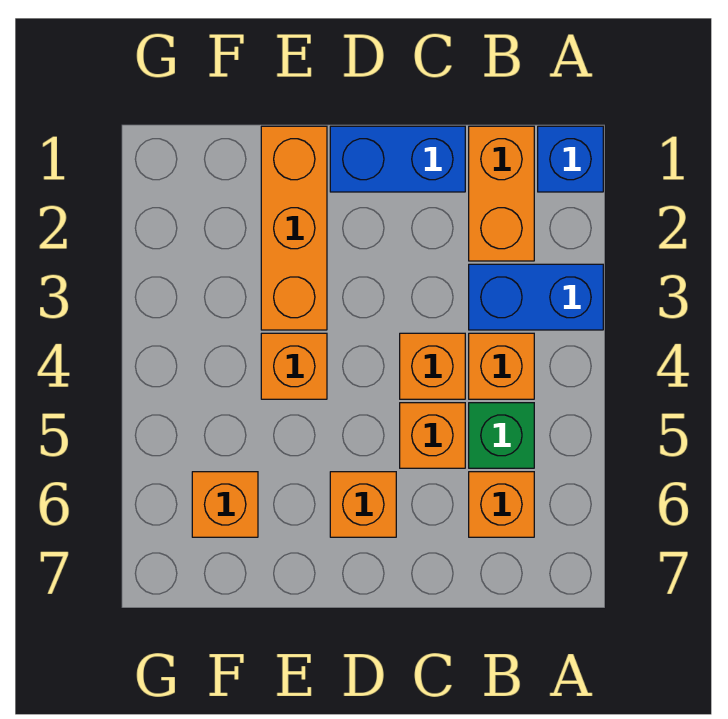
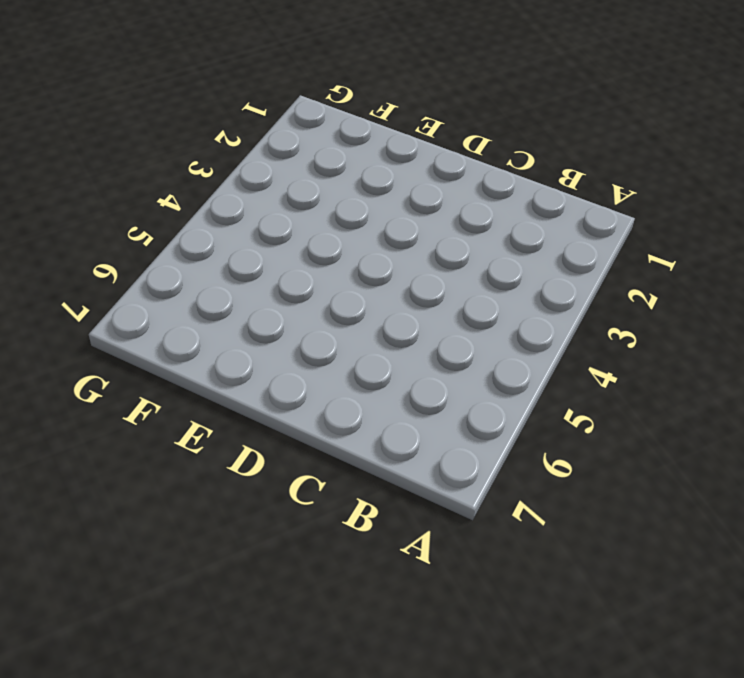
none -> blue 1x1 brick [538,126,603,192]
none -> blue 1x2 brick [469,264,603,330]
none -> orange 1x2 brick [469,126,534,261]

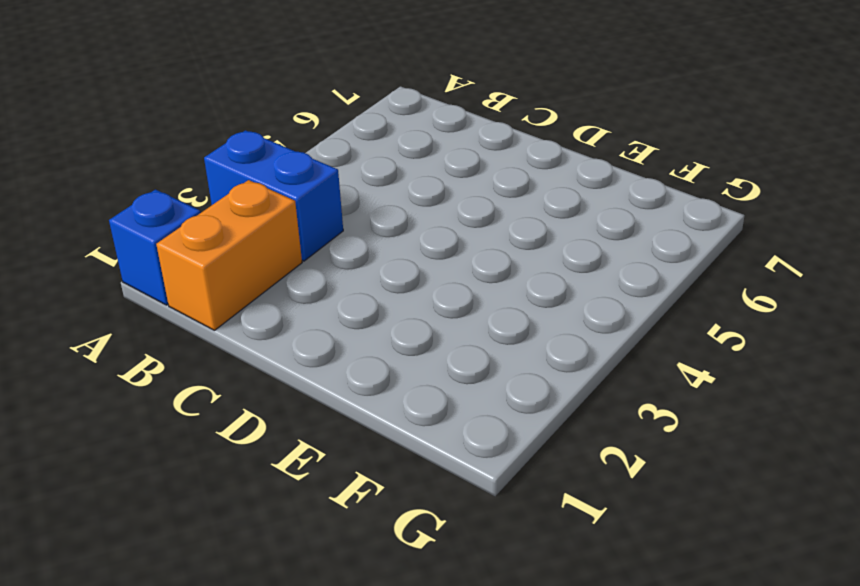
none -> orange 1x1 brick [469,333,534,399]
none -> green 1x1 brick [469,403,534,468]
none -> orange 1x1 brick [469,472,534,537]

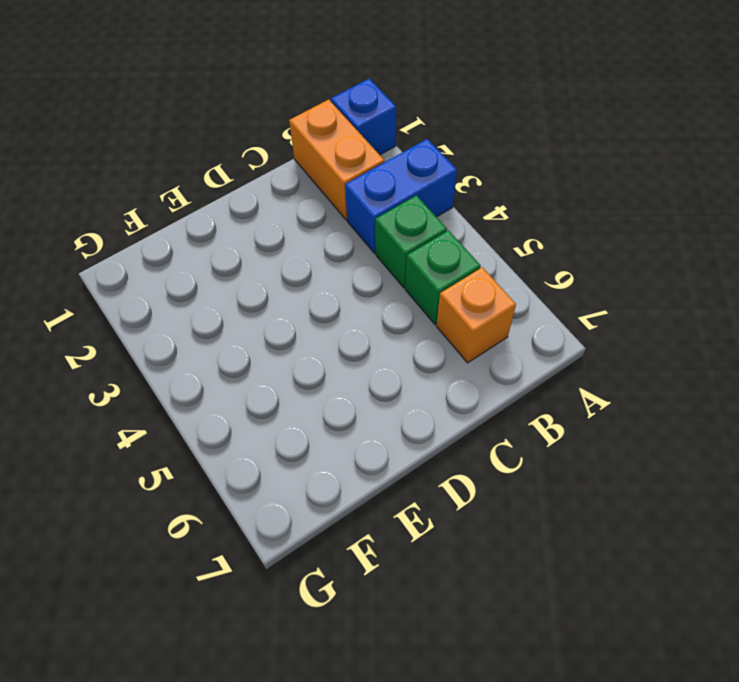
green 1x1 brick [375,195,447,288] -> orange 1x1 brick [469,333,534,399]
none -> blue 1x2 brick [330,126,465,192]
none -> orange 1x1 brick [400,333,465,399]
none -> orange 1x1 brick [400,403,465,468]

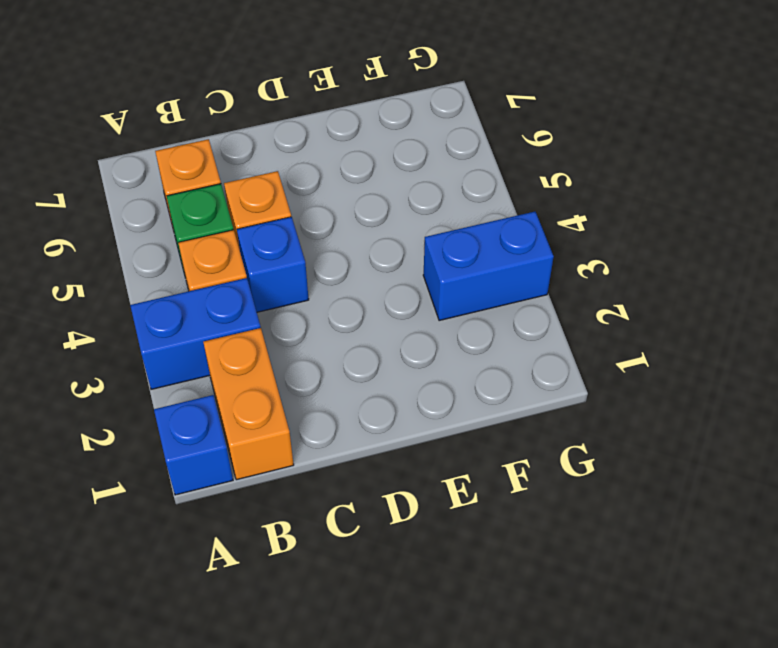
blue 1x1 brick [237,217,309,312] -> orange 1x1 brick [400,333,465,399]
blue 1x2 brick [423,212,554,321] -> blue 1x2 brick moved to [330,126,465,192]
none -> orange 1x1 brick [330,472,396,537]
none -> orange 1x3 brick [261,126,327,330]
none -> orange 1x1 brick [261,333,327,399]

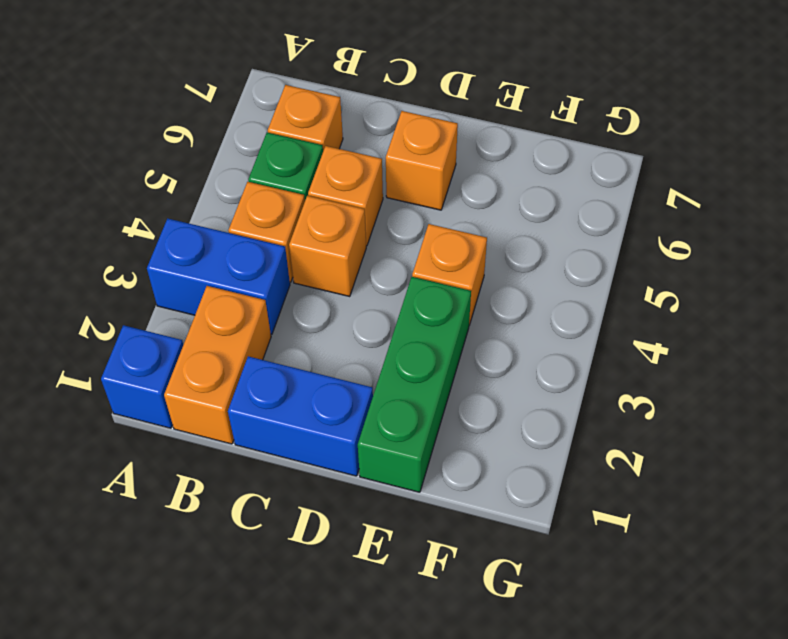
green 1x3 brick [358,277,471,492] -> orange 1x3 brick [261,126,327,330]
none -> orange 1x1 brick [192,472,258,537]

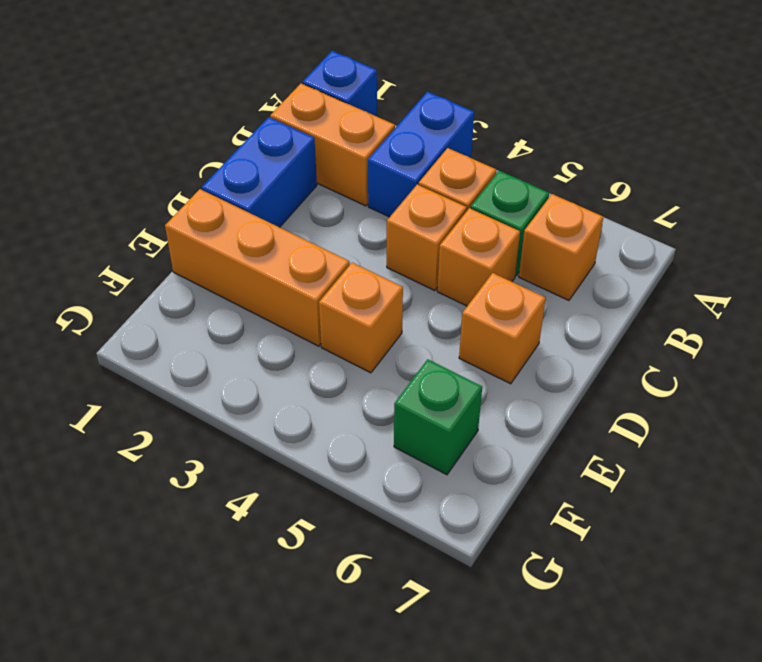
green 1x1 brick [394,359,482,475] -> orange 1x1 brick [192,472,258,537]

